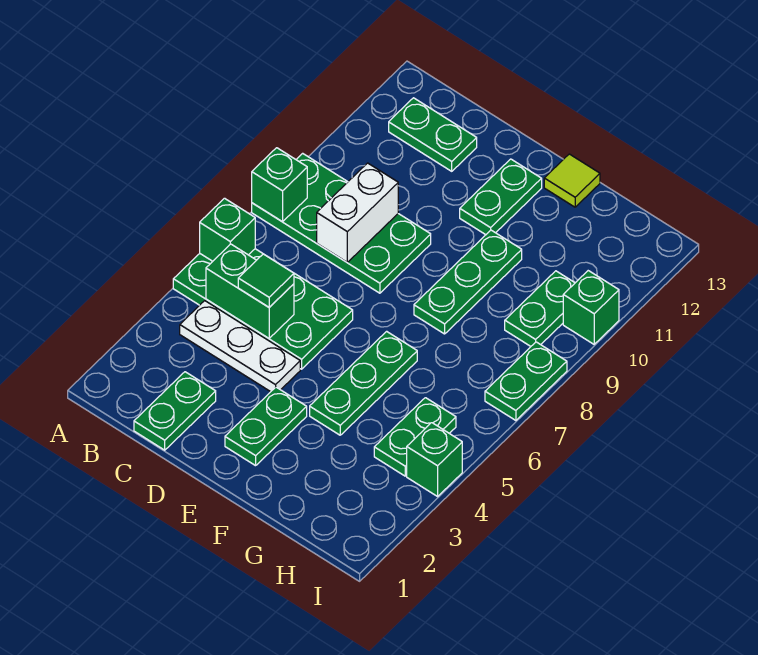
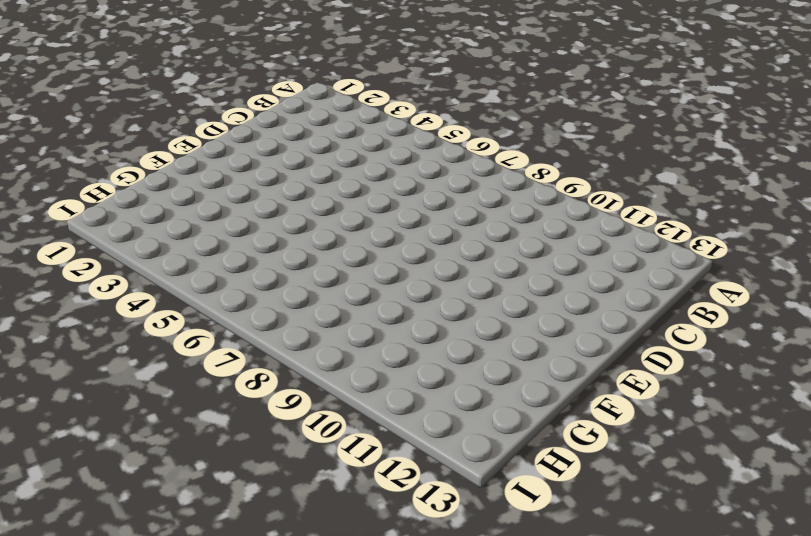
none -> green 2x4 plate [173,249,353,369]
none -> green 2x4 plate [252,153,431,293]
none -> white 1x3 plate [180,301,300,392]

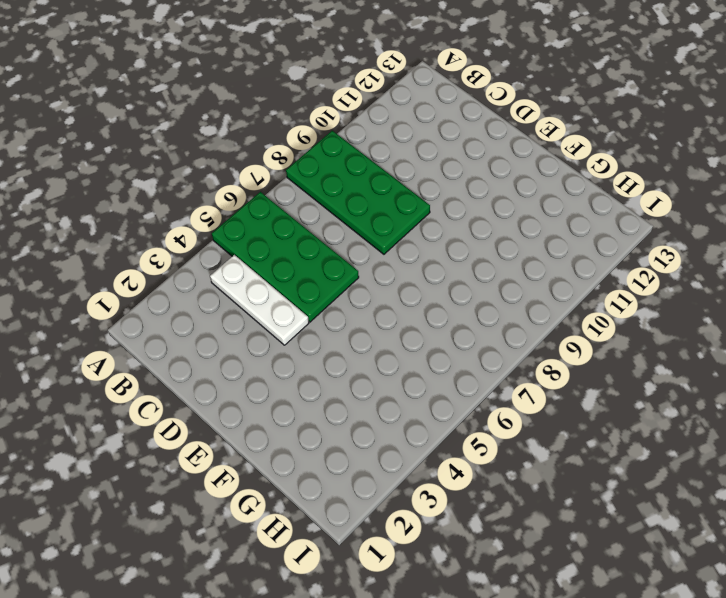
none -> green 1x2 plate [389,98,477,171]
none -> green 1x2 plate [134,372,216,450]
none -> green 1x2 plate [225,387,307,466]

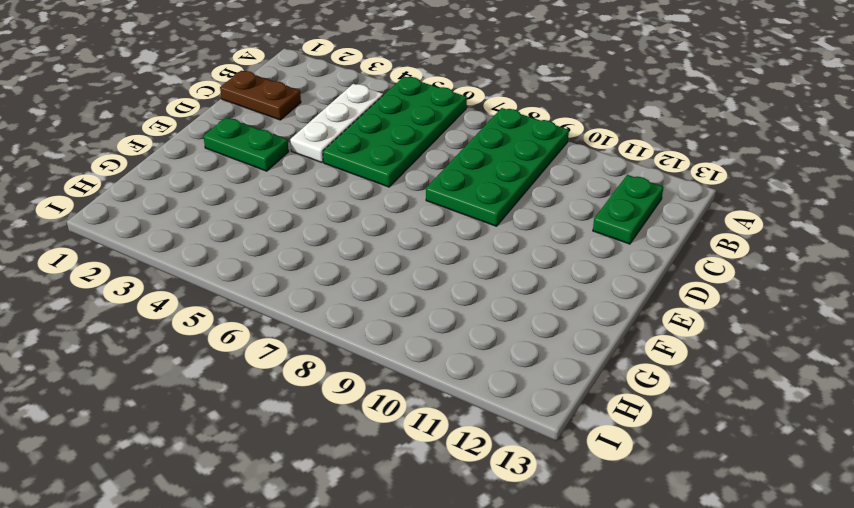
brown 1x2 plate [220,71,301,120] -> green 1x2 plate [134,372,216,450]
none -> green 1x2 plate [460,159,542,235]
none -> green 1x3 plate [310,331,417,435]
none -> green 1x3 plate [414,230,522,334]

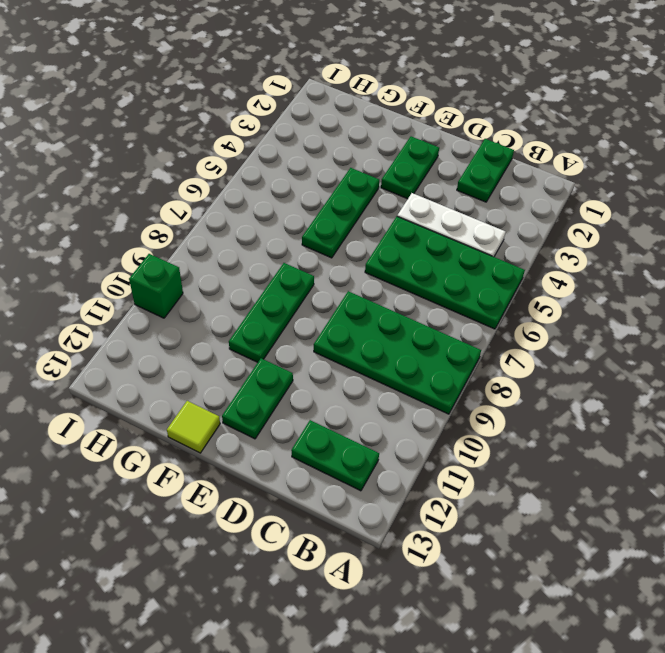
none -> green 1x2 plate [374,398,456,476]
none -> green 1x2 plate [505,271,575,346]
none -> green 1x1 brick [407,423,462,496]

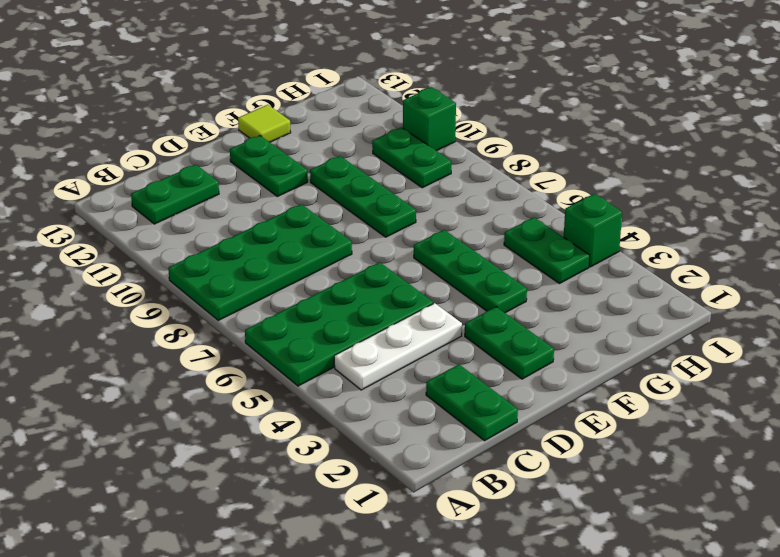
none -> green 1x2 plate [485,342,567,420]
none -> green 1x1 brick [200,198,255,261]
none -> green 1x1 brick [252,148,307,222]

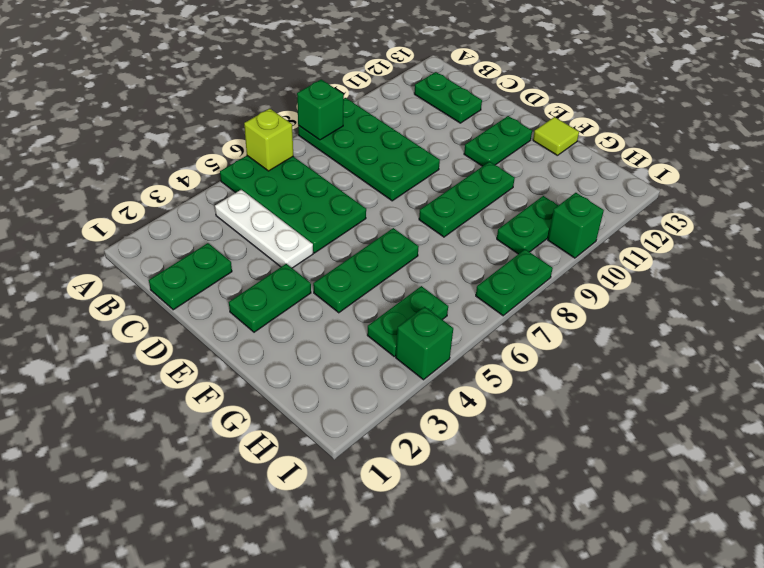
lime 1x1 brick [244,109,293,171] -> green 1x1 brick [200,198,255,261]
none -> green 1x2 brick [206,244,294,338]
none -> white 1x2 brick [317,163,398,262]
none -> green 1x1 tile [238,254,294,307]

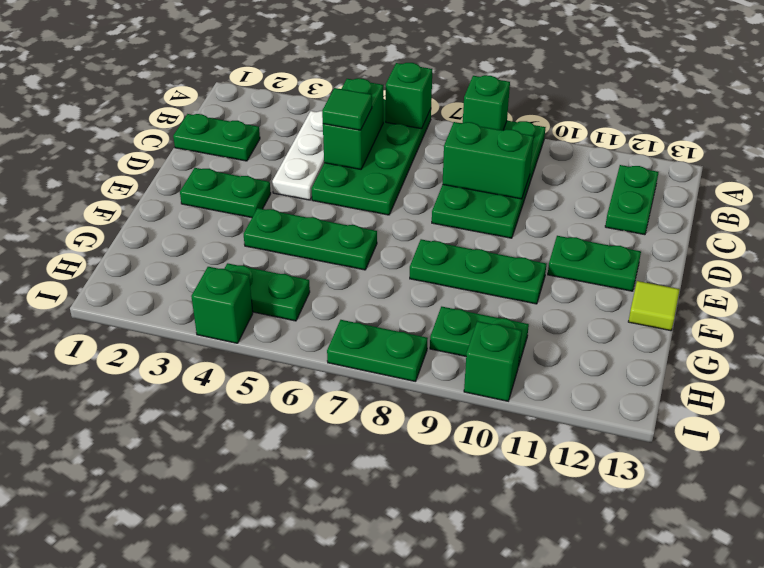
green 1x2 brick [443,122,534,199] -> white 1x2 brick [317,163,398,262]

